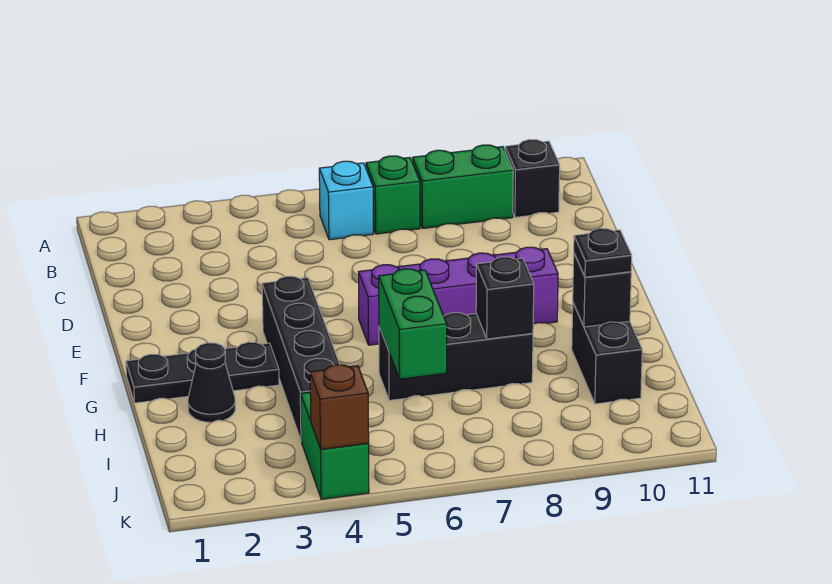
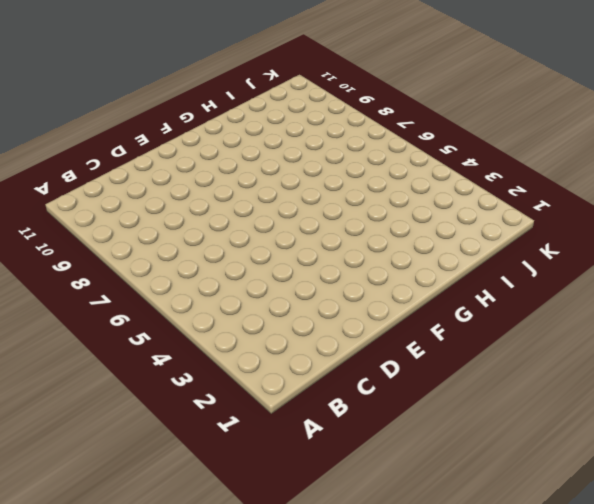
none -> cyan 1x1 brick [319,161,373,240]
none -> green 1x1 brick [366,156,420,234]
none -> green 1x2 brick [413,145,513,229]

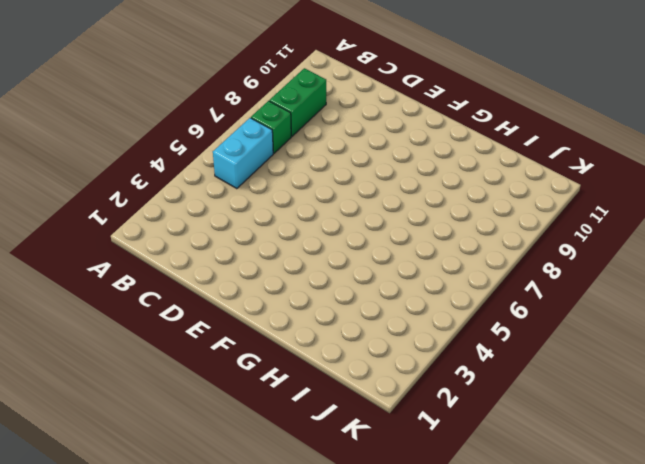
cyan 1x2 brick [213,118,273,189] -> cyan 1x1 brick [319,161,373,240]
none -> black 1x1 brick [505,140,560,217]
none -> black 1x4 brick [262,276,340,440]
none -> purple 1x4 brick [359,247,558,345]

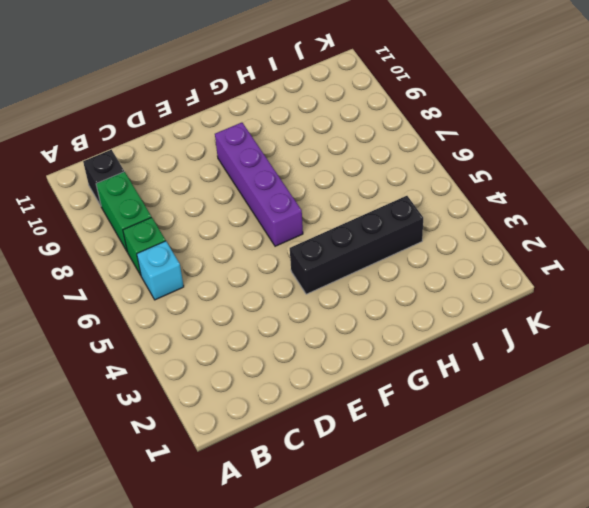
none -> black 1x3 plate [126,342,279,403]
none -> black 1x1 cone [188,343,235,422]
none -> black 1x3 brick [379,313,533,400]

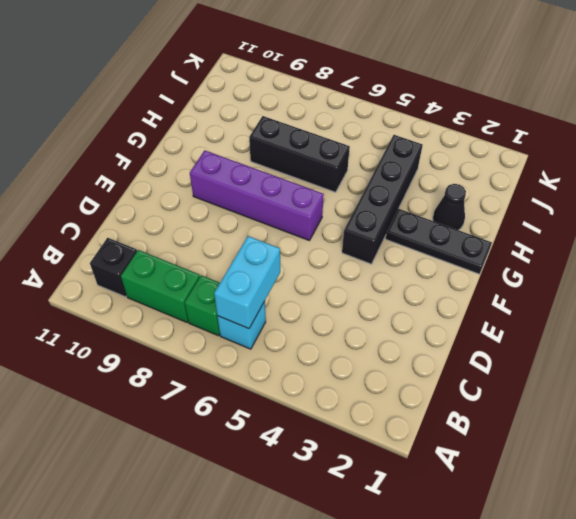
cyan 1x2 brick [214,236,280,329] -> none
none -> black 1x2 brick [572,303,642,404]
none -> green 1x2 brick [301,392,369,499]
none -> green 1x2 brick [379,269,447,379]

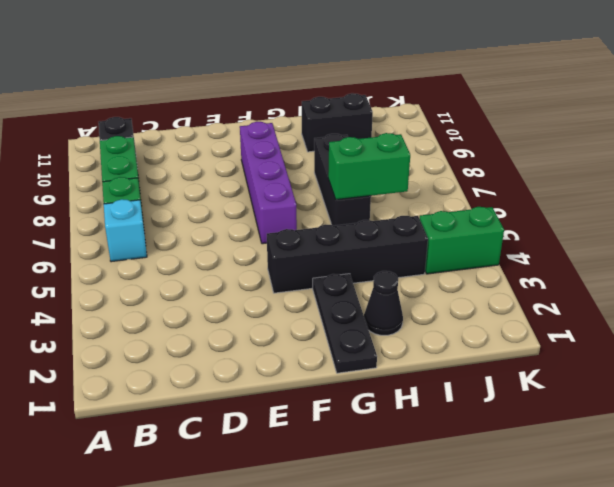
none -> black 1x1 brick [476,257,534,339]
none -> black 1x1 brick [573,254,631,327]
none -> brown 1x1 brick [310,365,369,449]

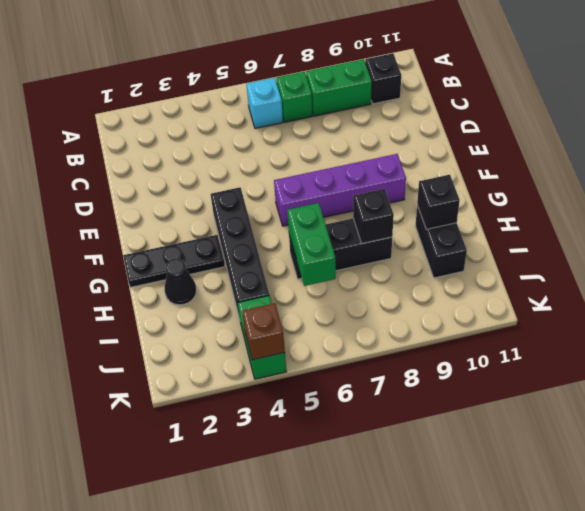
none -> black 1x1 plate [574,228,632,277]

